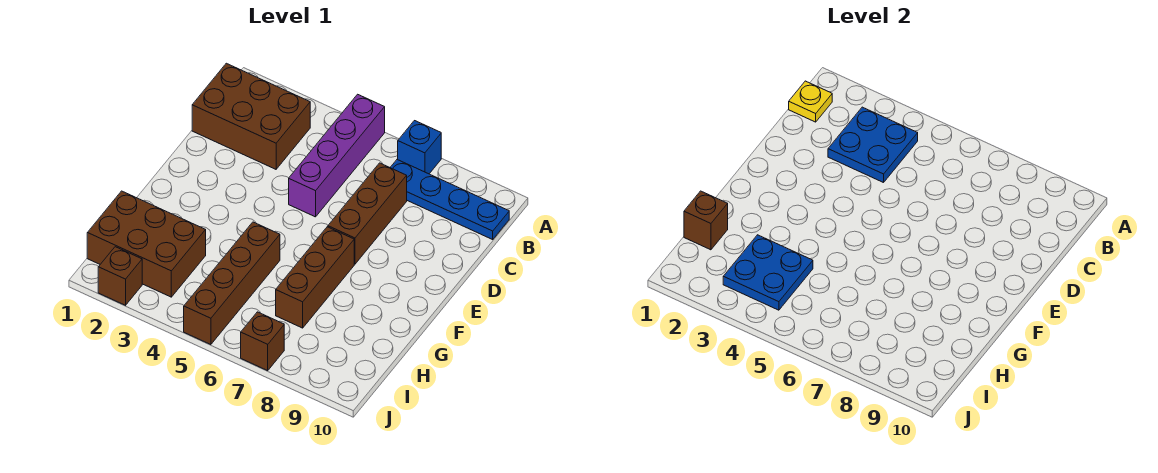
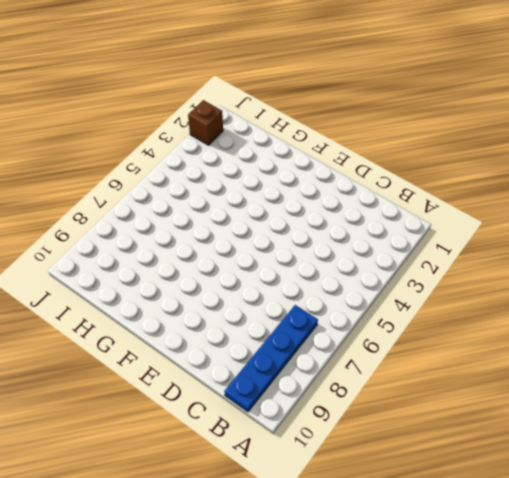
none -> purple 1x4 brick [289,94,385,217]
none -> blue 1x1 brick [398,121,441,174]
none -> brown 2x3 brick [192,63,310,169]

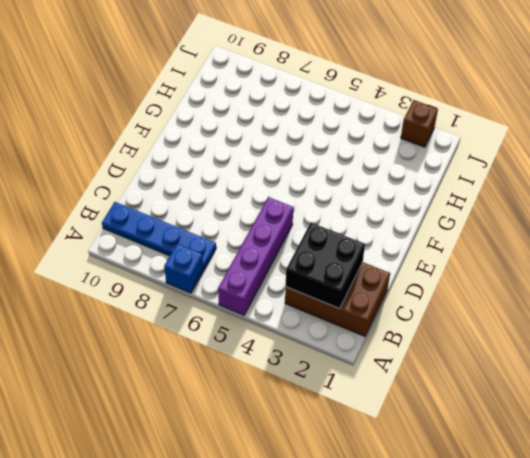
black 2x2 brick [286,223,365,309] -> blue 2x2 plate [828,107,918,183]
none -> brown 1x3 brick [328,163,407,264]
none -> brown 1x3 brick [276,227,354,328]
none -> brown 1x4 brick [184,222,280,345]

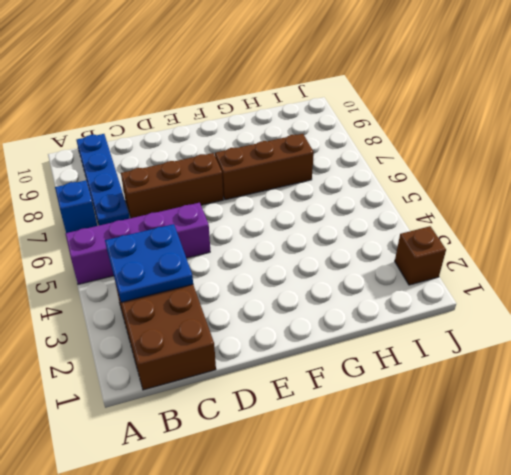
none -> brown 1x4 brick [184,222,280,345]
none -> brown 2x3 brick [87,191,206,297]
none -> brown 1x1 brick [241,312,284,371]

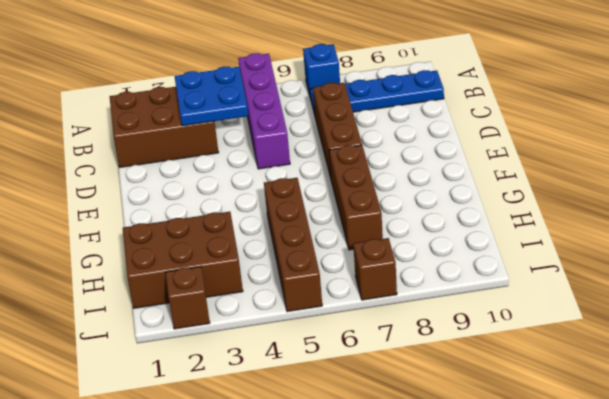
none -> yellow 1x1 plate [789,81,832,122]
none -> brown 1x1 brick [684,191,728,250]
none -> blue 2x2 plate [723,235,813,310]

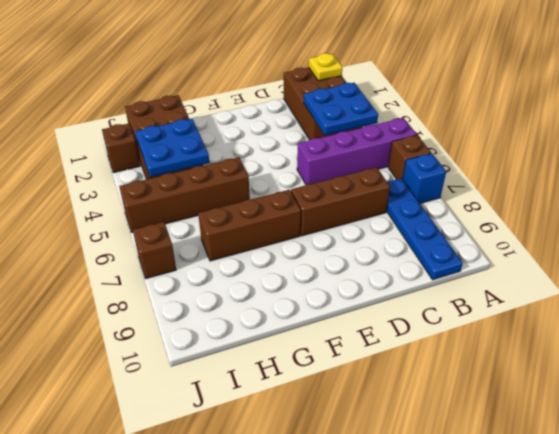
brown 1x1 brick [388,135,431,179] -> brown 1x1 brick moved to [684,191,728,250]

